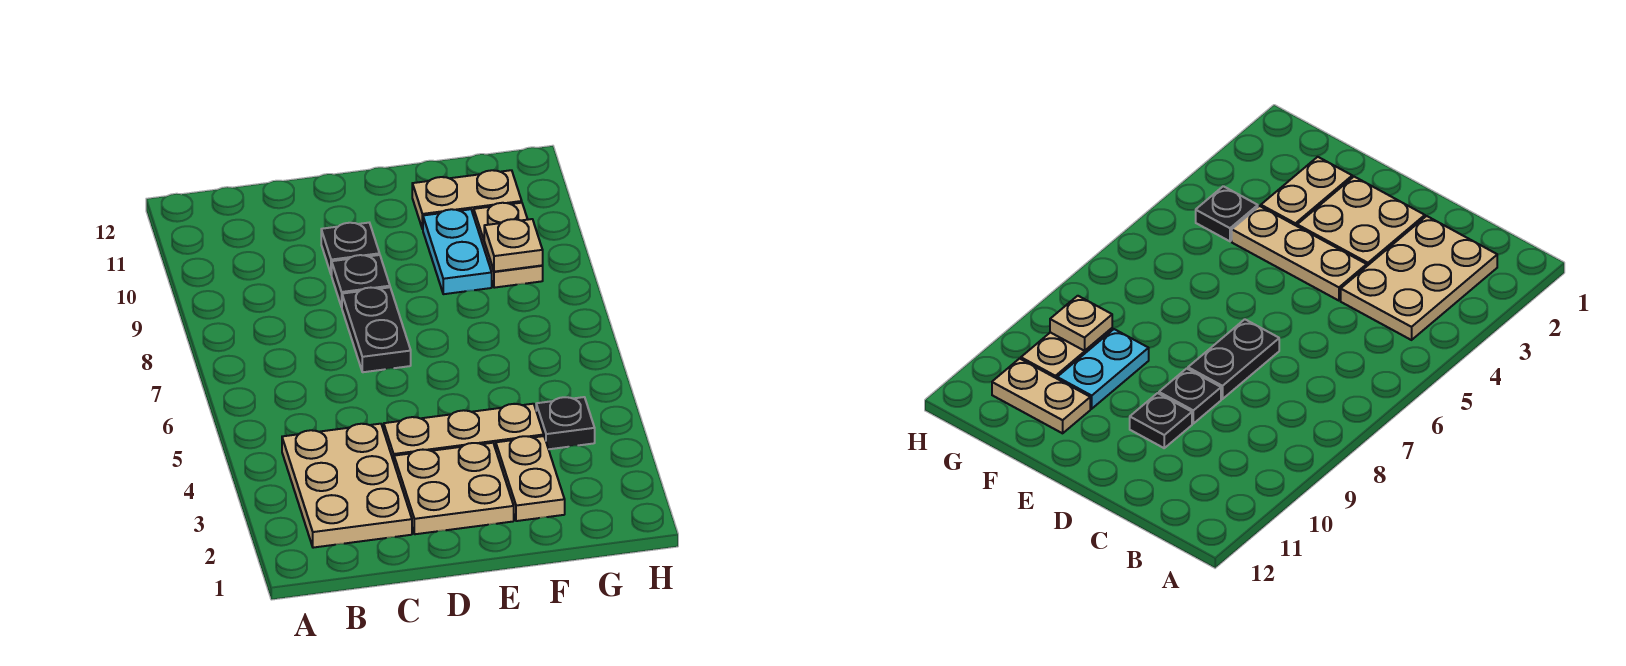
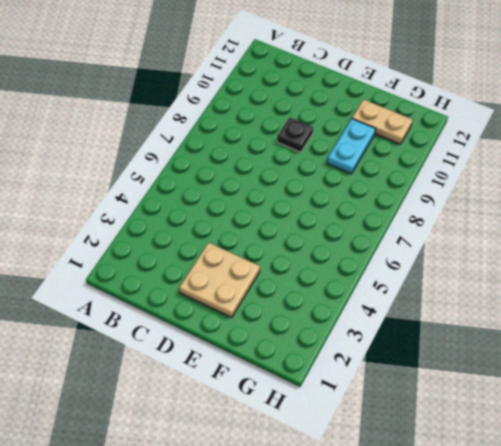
none -> tan 2x3 plate [282,424,412,548]
none -> tan 1x3 plate [384,404,544,461]
none -> black 1x2 plate [342,287,411,372]

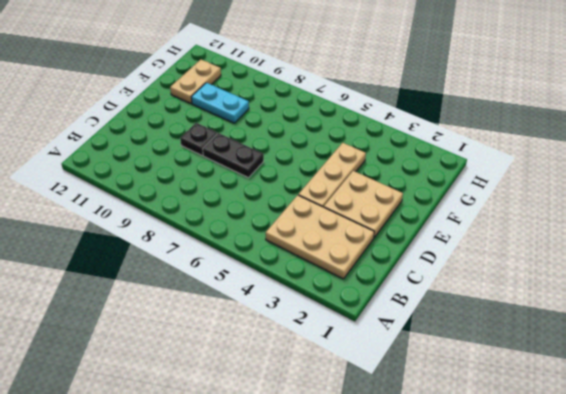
none -> black 1x1 plate [321,223,380,275]
none -> tan 1x2 plate [496,436,565,521]
none -> black 1x1 plate [536,397,595,449]

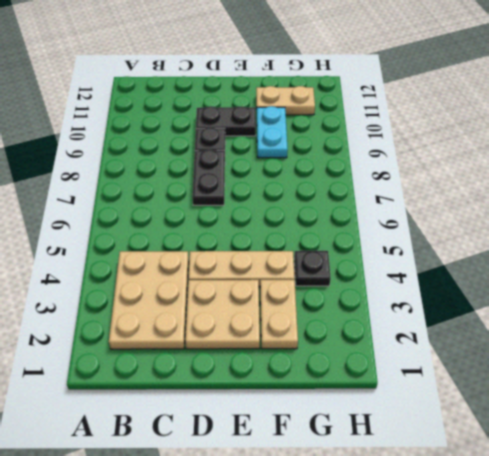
black 1x2 plate [196,106,256,136] -> black 1x1 plate [321,223,380,275]
none -> tan 1x2 plate [474,203,543,288]
none -> tan 1x1 plate [484,219,543,272]

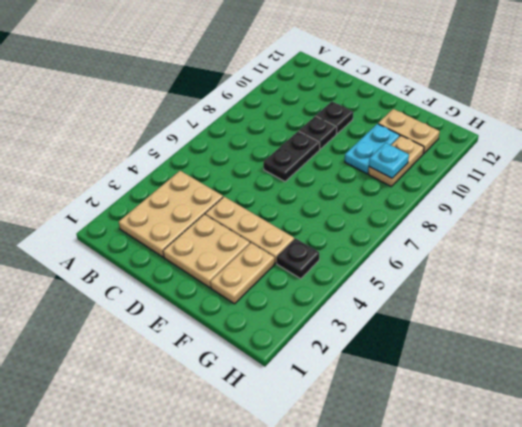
cyan 1x1 plate [369,143,409,178] -> tan 1x1 plate [484,219,543,272]

